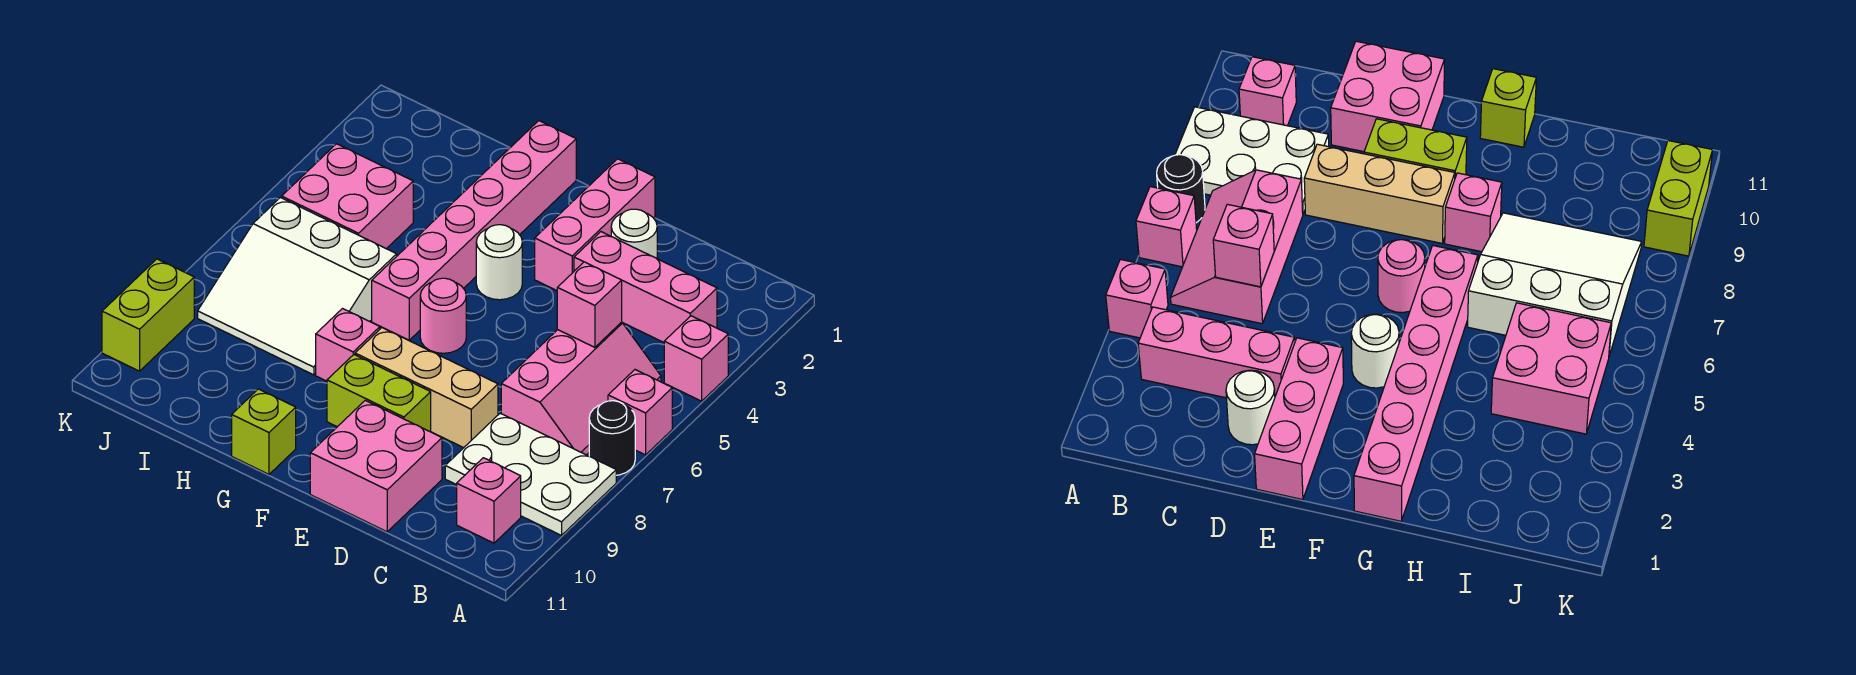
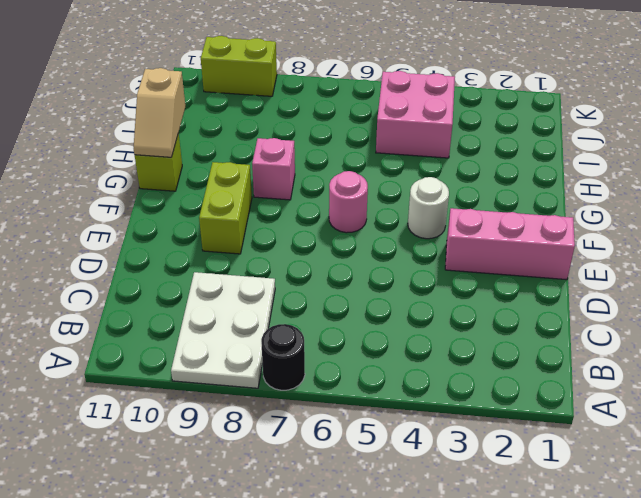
tan 1x2 slope [134,68,185,157] -> none
none -> pink 1x1 brick [664,316,728,401]
none -> pink 1x1 brick [608,370,672,455]
none -> pink 1x3 brick [574,232,717,342]

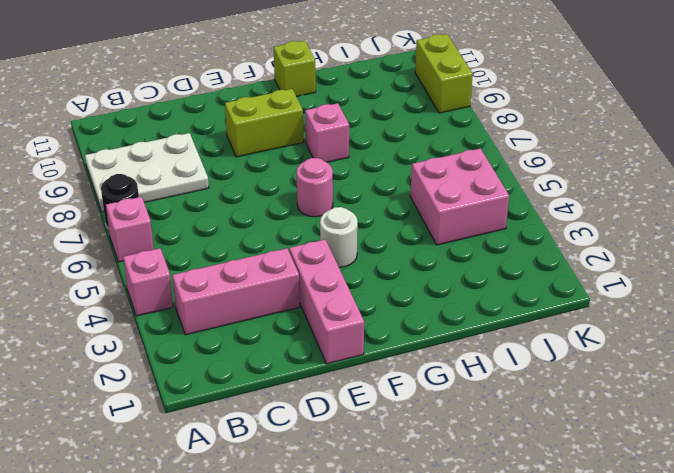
none -> pink 2x3 slope [501,322,661,455]
none -> pink 1x1 brick [457,458,521,543]
none -> white 1x1 round brick [611,209,657,259]

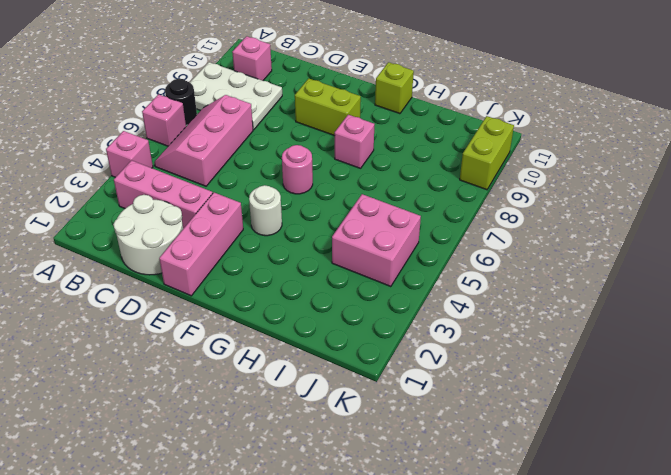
white 2x2 round brick [113,195,183,275] -> white 1x1 round brick [611,209,657,259]
none -> tan 1x3 brick [355,328,498,448]
none -> pink 2x2 brick [310,400,442,532]
none -> pink 1x6 brick [372,121,576,340]

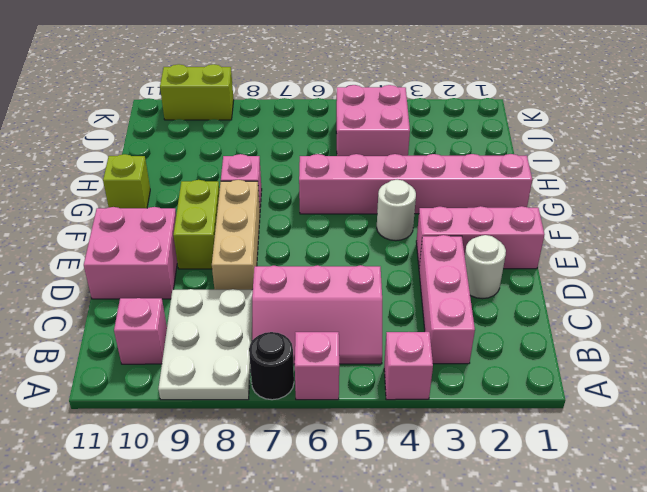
none -> pink 1x1 round brick [420,278,466,353]
none -> white 3x3 slope [198,198,397,375]
none -> pink 1x1 brick [557,262,622,347]

